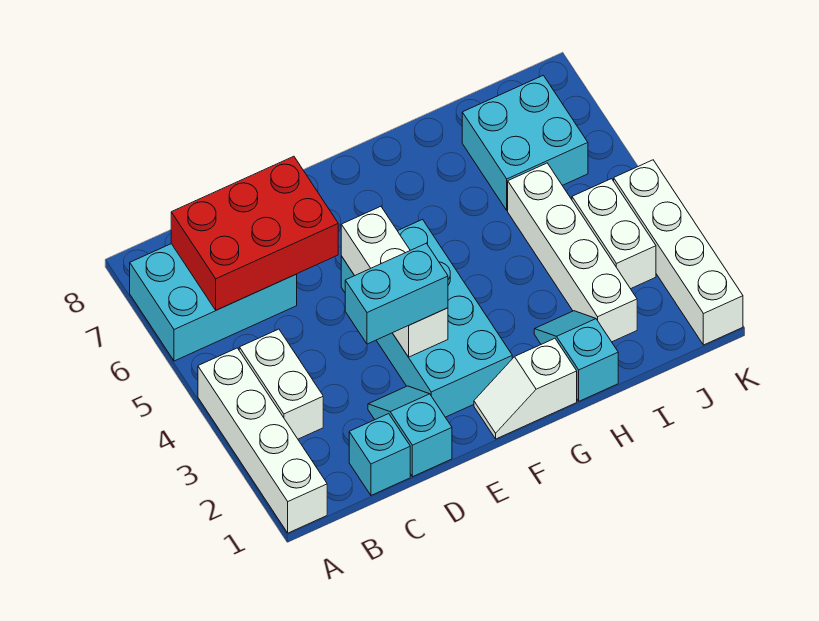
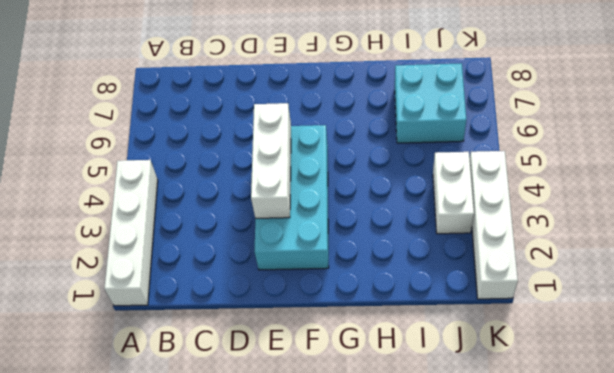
none -> cyan 2x3 brick [130,244,297,361]
none -> white 1x2 brick [239,329,323,439]
none -> cyan 1x1 brick [349,414,410,495]

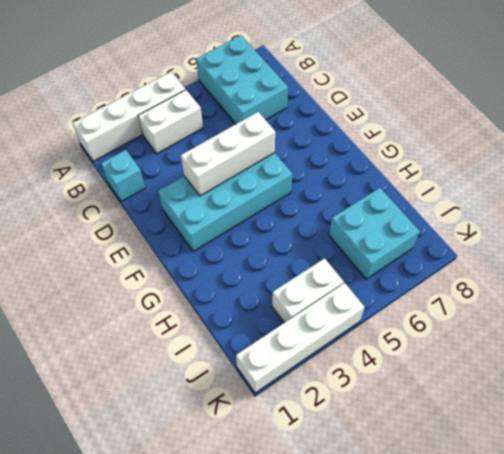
none -> cyan 1x2 slope [368,386,452,477]
none -> white 1x2 slope [474,338,577,439]
none -> cyan 1x2 slope [534,311,618,401]

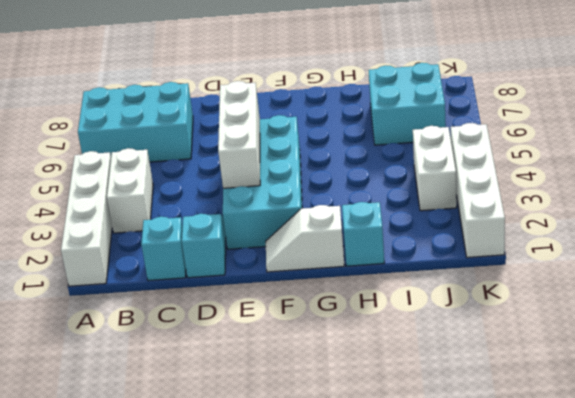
none -> white 1x4 brick [508,163,637,342]
none -> red 2x3 brick [171,156,338,310]
none -> cyan 1x2 brick [345,243,448,344]

